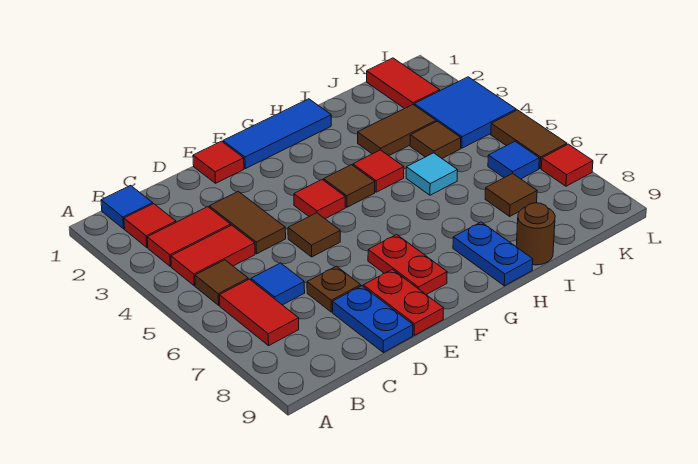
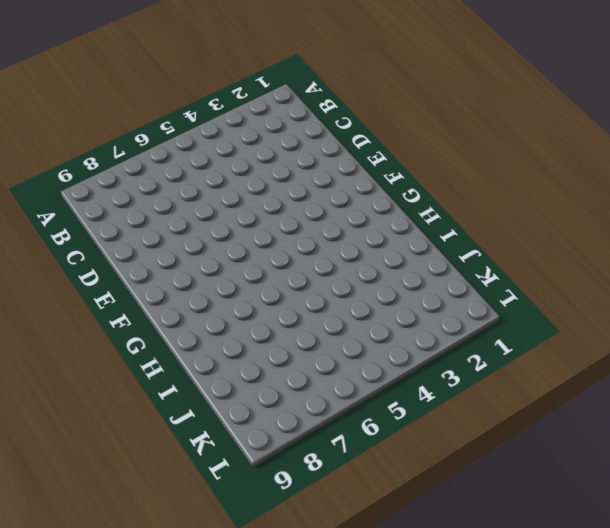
none -> blue 1x1 tile [101,185,153,229]
none -> red 1x1 tile [124,204,176,247]
none -> red 1x2 tile [147,207,231,266]

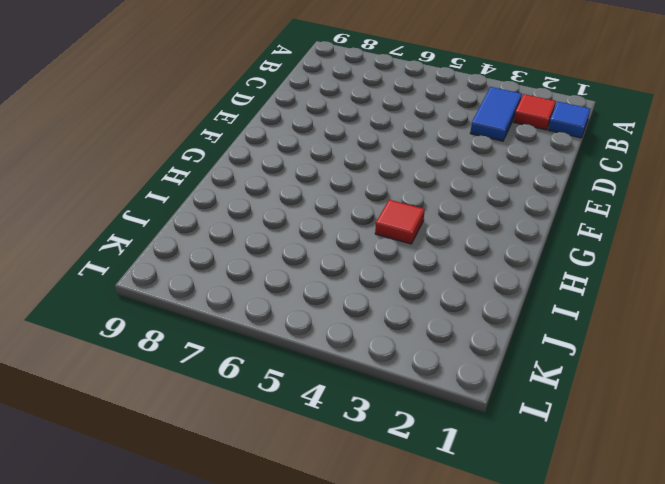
blue 1x2 tile [471,87,522,141] -> red 1x2 tile [147,207,231,266]
none -> red 1x2 tile [171,225,255,286]
none -> brown 1x1 tile [195,260,248,305]
none -> red 1x2 tile [219,279,299,346]

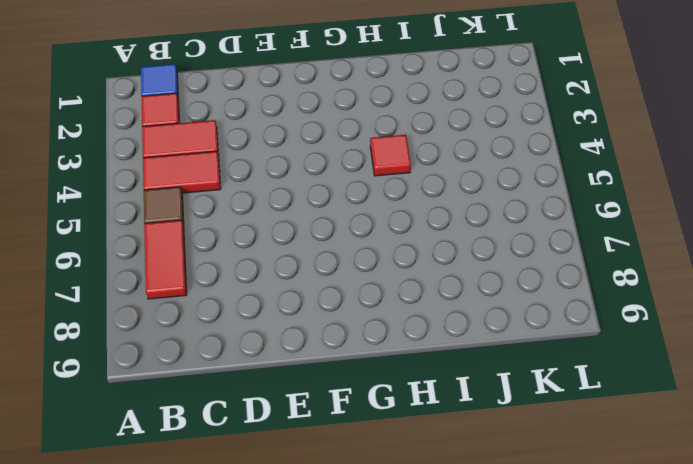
none -> blue 1x1 tile [251,263,305,305]
none -> brown 1x2 tile [209,191,286,254]
none -> brown 1x1 plate [307,266,361,312]

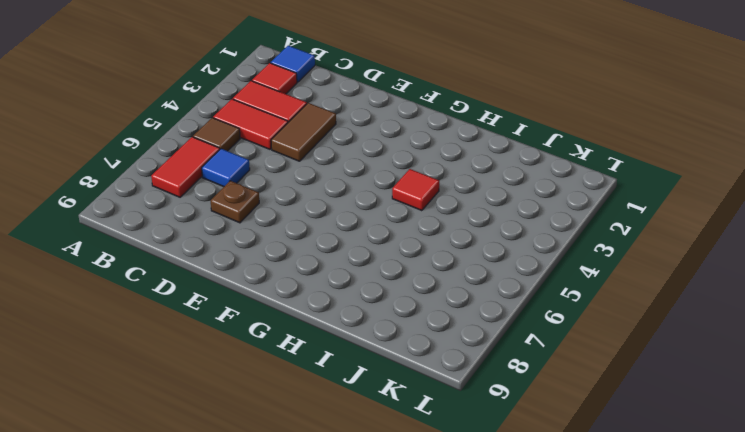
none -> blue 1x2 plate [333,286,413,352]
none -> red 1x1 tile [193,141,244,183]
none -> brown 1x1 tile [288,213,340,257]

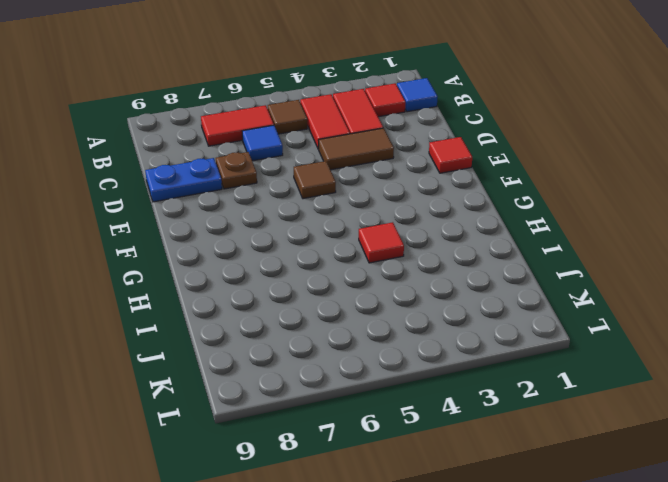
none -> red 1x2 plate [363,269,444,335]
none -> blue 1x3 tile [223,99,331,169]
none -> red 1x1 tile [294,180,345,219]

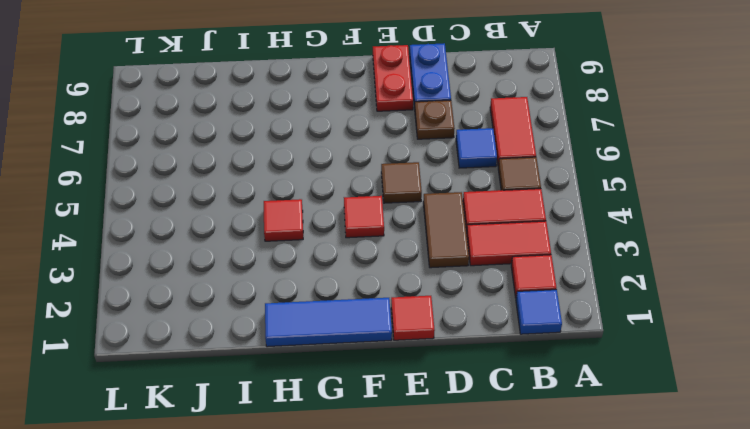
none -> red 1x2 plate [368,234,447,295]
none -> brown 1x1 tile [324,165,375,207]
none -> blue 1x2 plate [453,222,533,286]

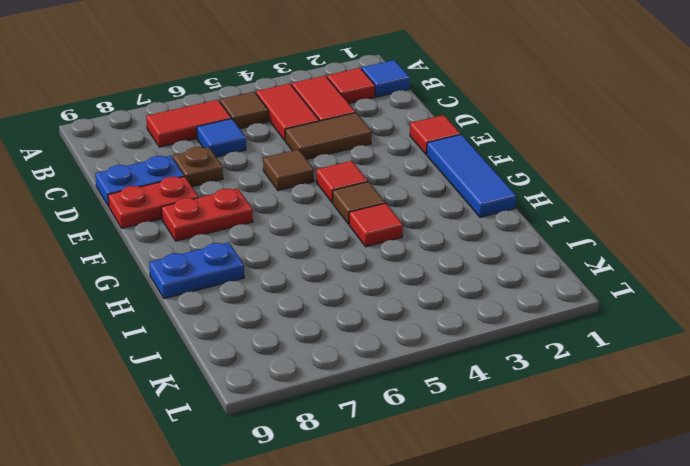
none -> brown 1x2 tile [358,105,436,156]
none -> cyan 1x1 tile [406,153,458,195]
none -> brown 1x1 round brick [516,203,555,265]

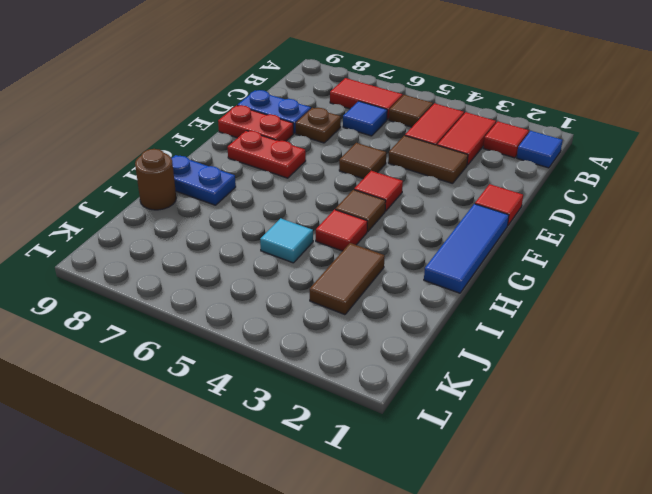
none -> brown 1x1 tile [410,121,461,158]
none -> brown 1x1 tile [485,173,537,216]
none -> red 1x2 tile [367,58,440,109]

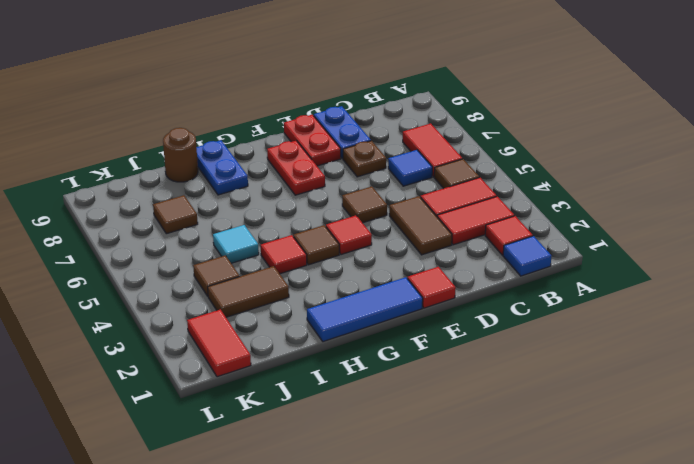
none -> blue 2x2 tile [414,77,516,148]
none -> blue 1x1 tile [488,141,539,179]
none -> brown 1x2 tile [491,110,567,169]

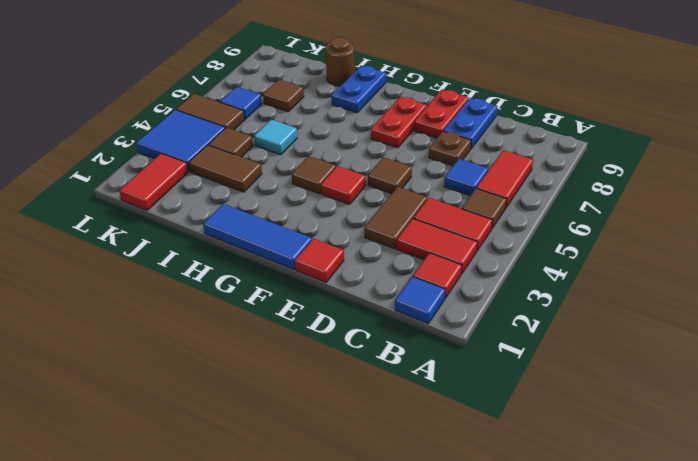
brown 1x2 tile [176,94,245,130] -> brown 1x2 tile turned to [491,110,567,169]
none -> red 1x1 tile [353,150,404,192]
none -> red 1x1 tile [541,144,593,186]

